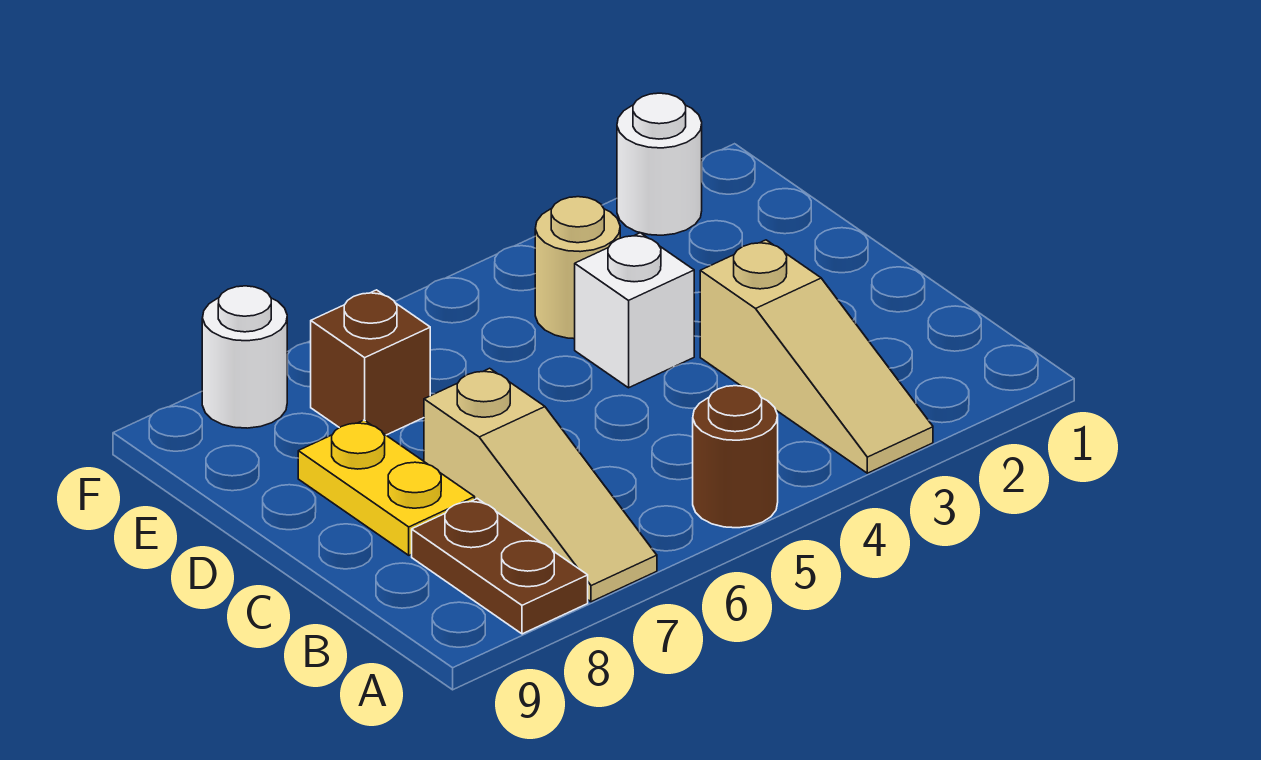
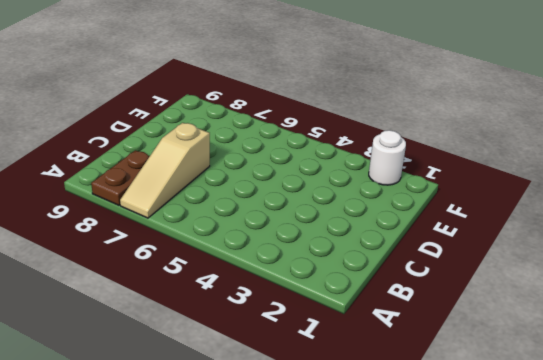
none -> tan 1x3 slope [700,240,933,473]
none -> brown 1x1 round brick [693,386,778,528]

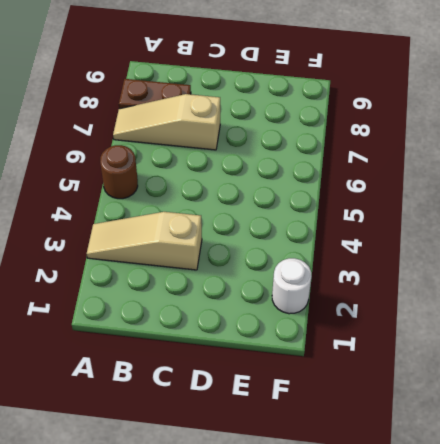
none -> yellow 1x2 plate [298,420,475,555]
none -> white 1x1 brick [575,233,694,388]

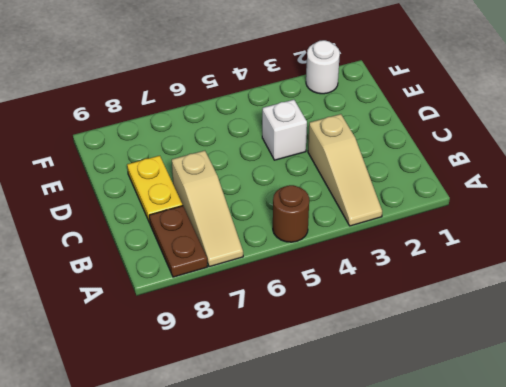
none -> tan 1x1 round brick [535,197,620,339]
none -> brown 1x1 brick [311,290,430,435]

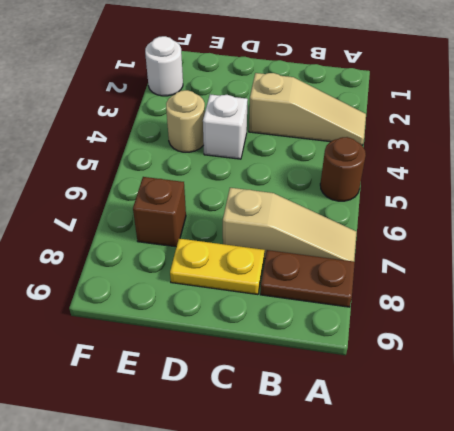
none -> white 1x1 round brick [202,286,287,428]

